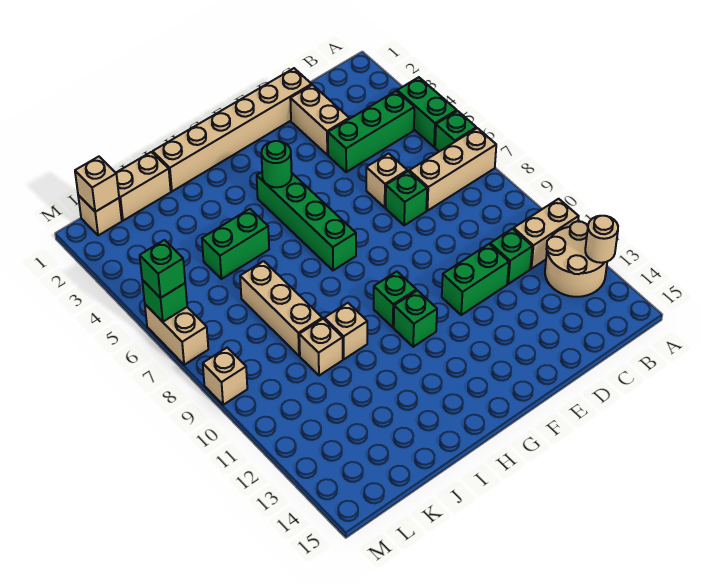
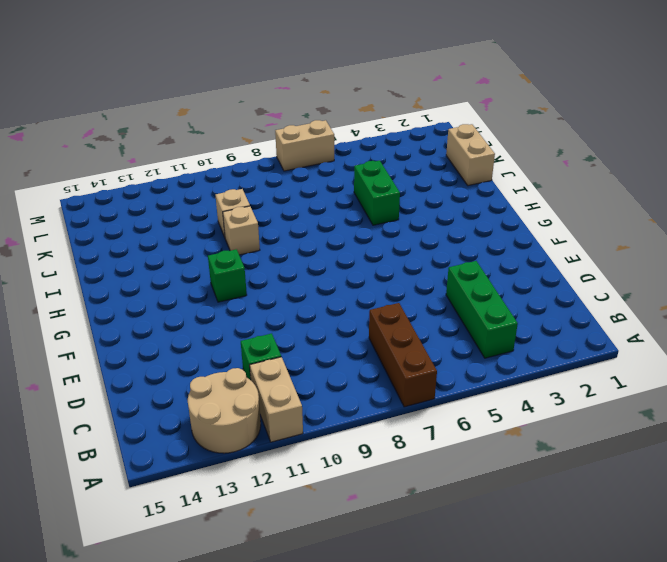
brown 1x3 brick [369,303,437,407] -> tan 1x3 brick [409,128,496,211]
none -> green 1x2 brick [397,77,457,147]
none -> green 1x1 brick [435,111,476,152]
none -> tan 1x6 brick [153,68,312,191]

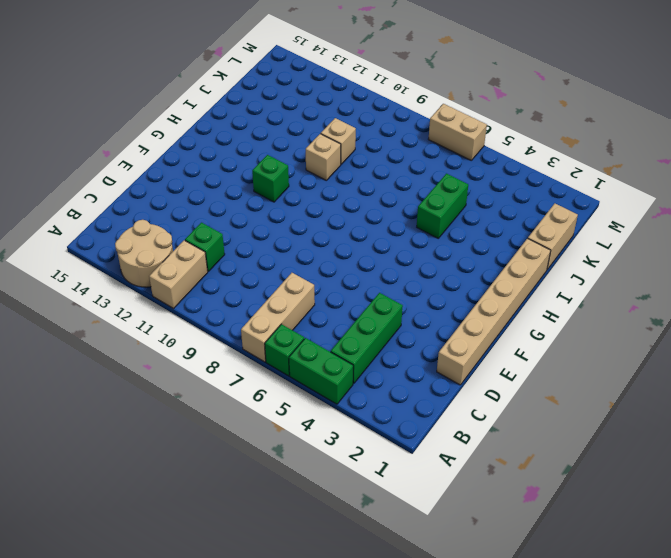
none -> tan 1x2 brick [290,85,349,155]
none -> tan 1x1 brick [366,153,407,207]
none -> green 1x1 brick [386,171,427,225]

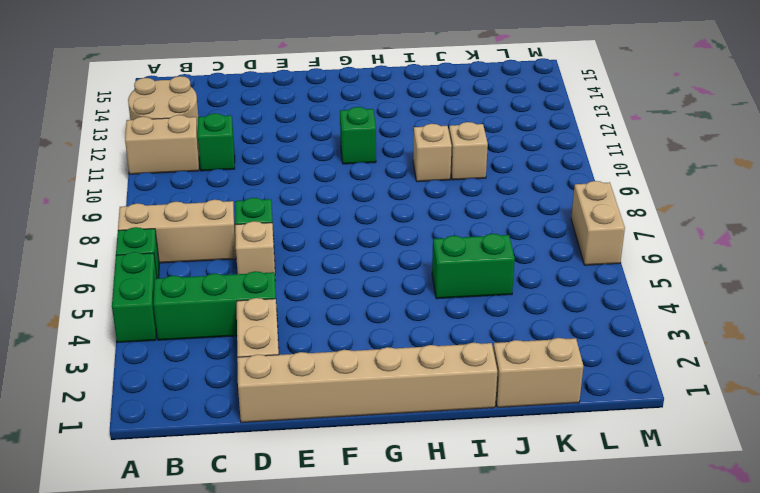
none -> green 1x2 brick [442,244,509,315]
none -> green 1x4 brick [257,172,356,270]
none -> green 1x1 brick [374,271,416,327]

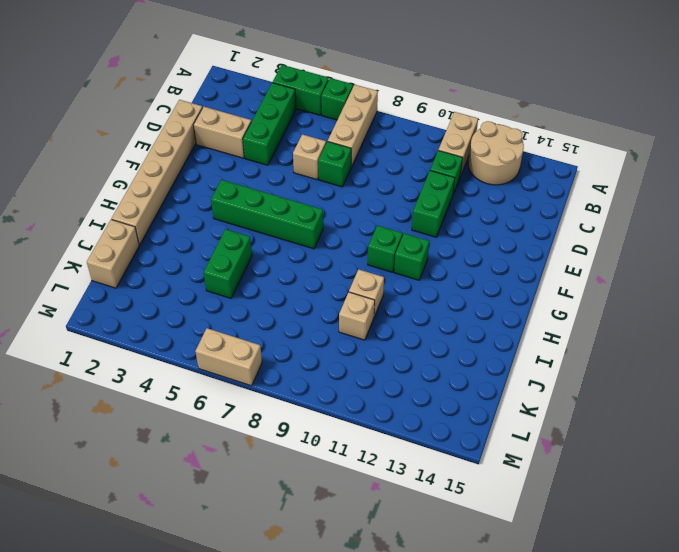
none -> tan 1x3 brick [240,261,322,356]
none -> tan 1x1 brick [78,195,122,236]
none -> tan 1x1 brick [203,348,247,405]

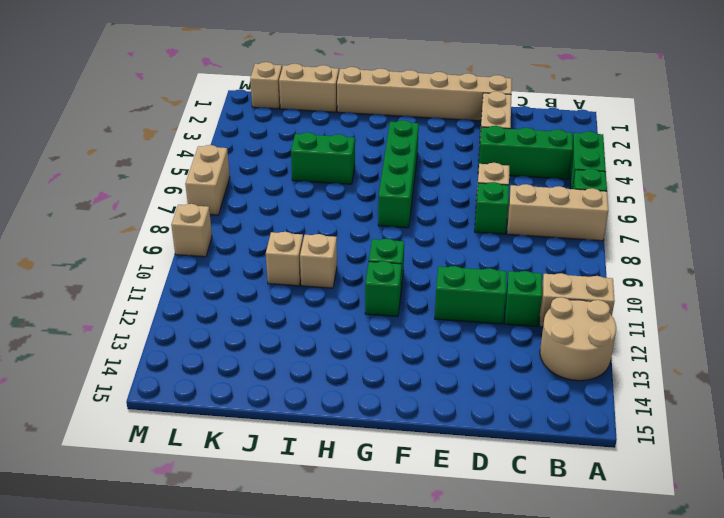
none -> tan 1x3 brick [240,261,322,356]
none -> tan 1x1 round brick [585,216,618,263]
none -> green 1x1 round brick [261,141,292,187]

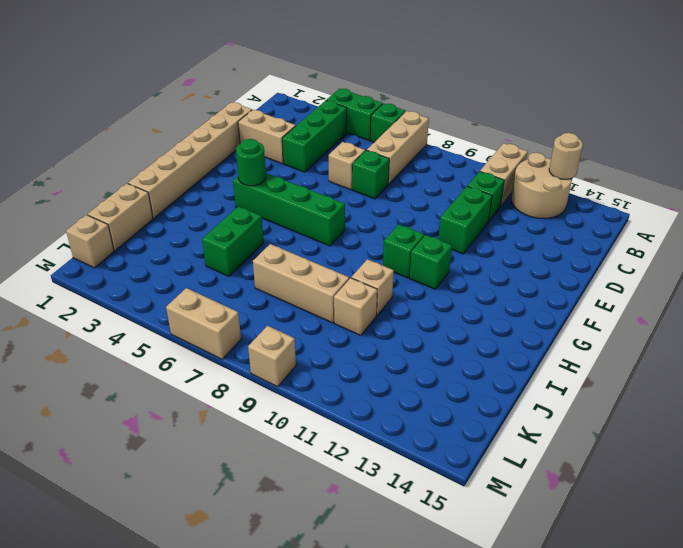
none -> tan 1x1 brick [75,157,119,212]
none -> green 1x1 brick [142,280,187,322]
none -> green 1x1 brick [140,240,185,298]

